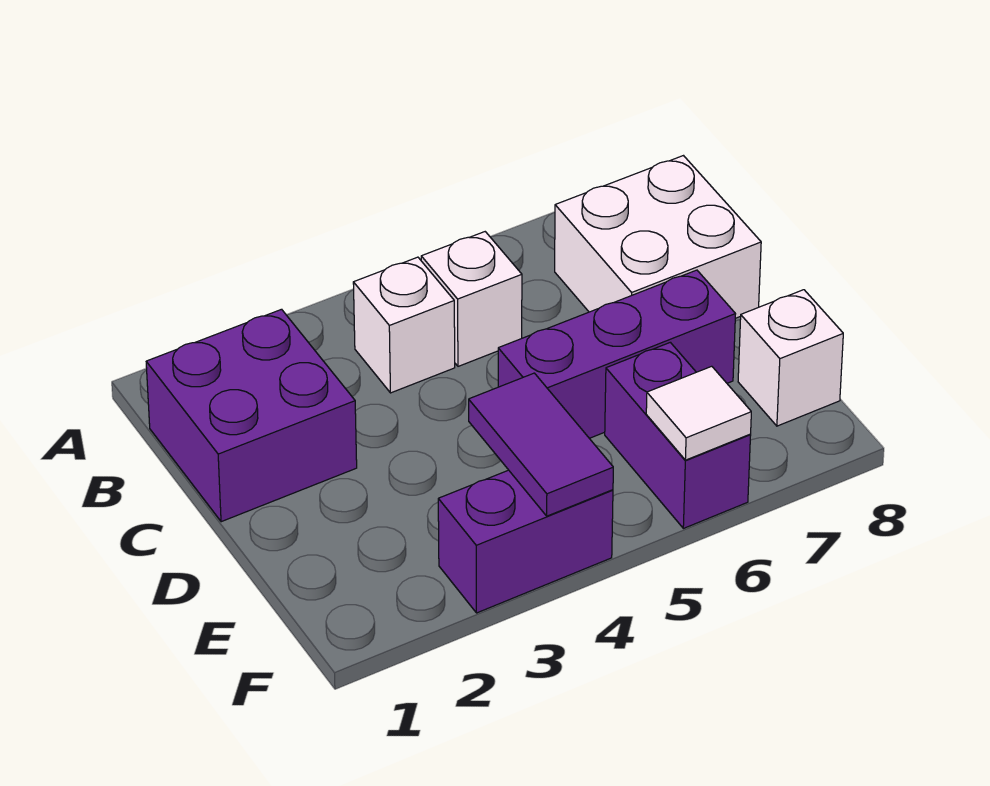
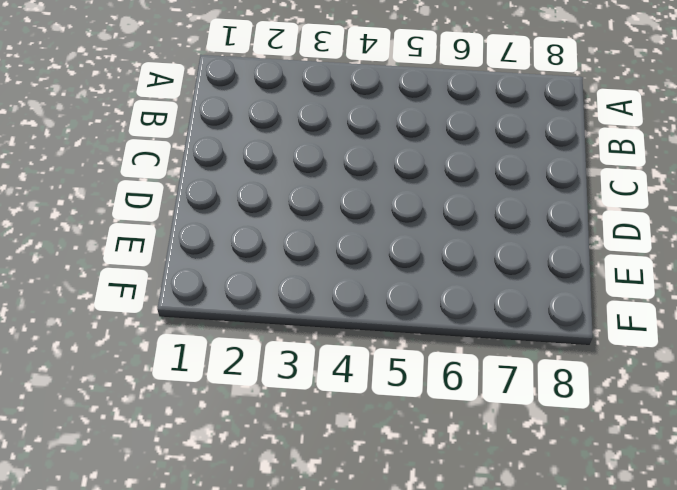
none -> purple 2x2 brick [146,309,357,522]
none -> white 1x1 brick [353,257,455,393]

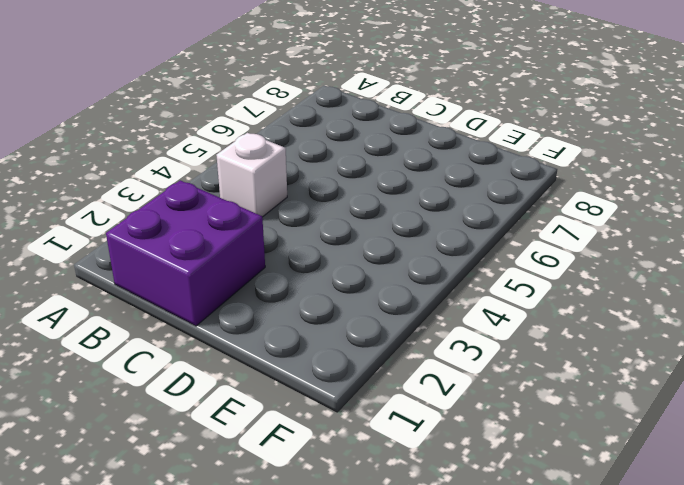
none -> white 1x1 brick [421,232,522,366]
none -> white 2x2 brick [555,156,761,318]

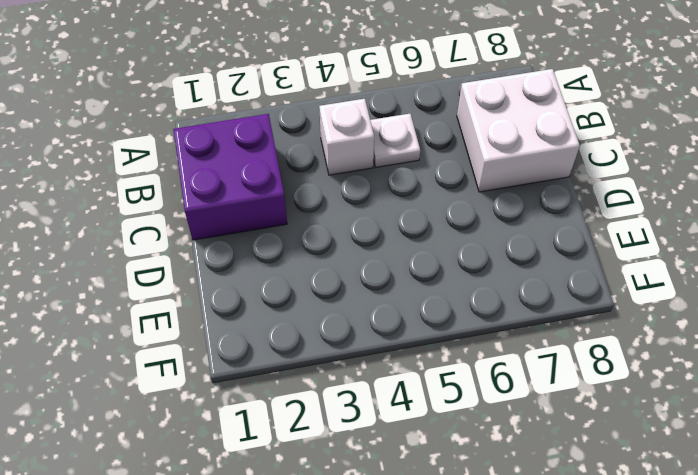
white 1x1 plate [370,114,420,167] -> white 1x1 brick [421,232,522,366]
none -> purple 1x3 brick [498,270,735,438]
none -> purple 1x2 brick [605,342,751,528]

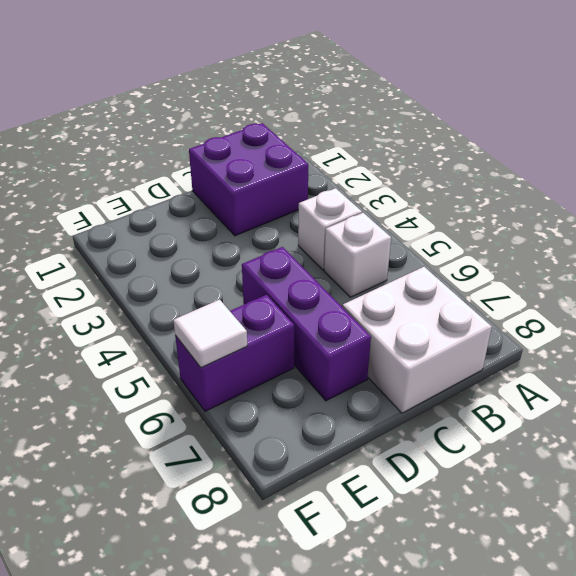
none -> white 1x1 brick [738,290,843,426]
none -> purple 1x2 brick [438,470,613,613]

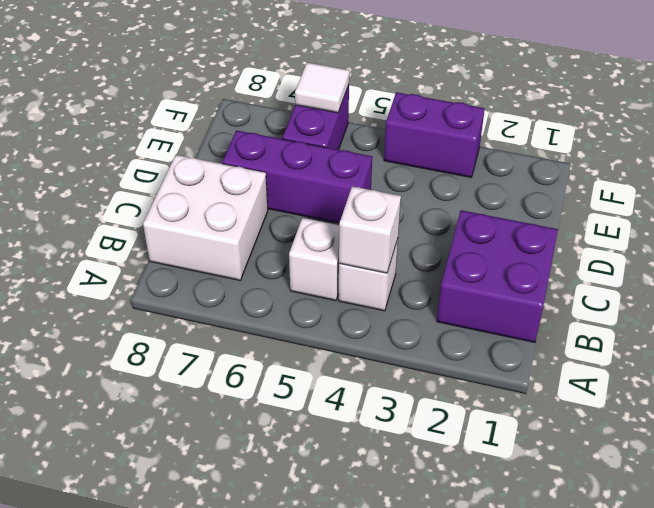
white 1x1 brick [339,186,401,273] -> white 1x1 brick moved to [738,290,843,426]
none -> purple 1x2 tile [469,373,613,516]

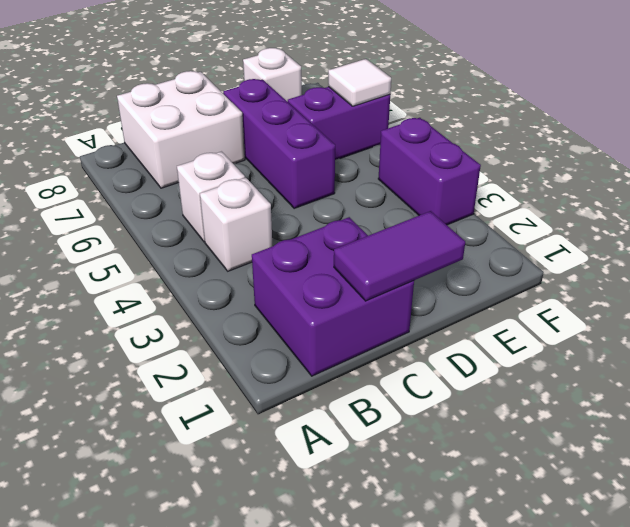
purple 1x2 tile [334,211,465,301] -> purple 1x2 tile moved to [469,373,613,516]

